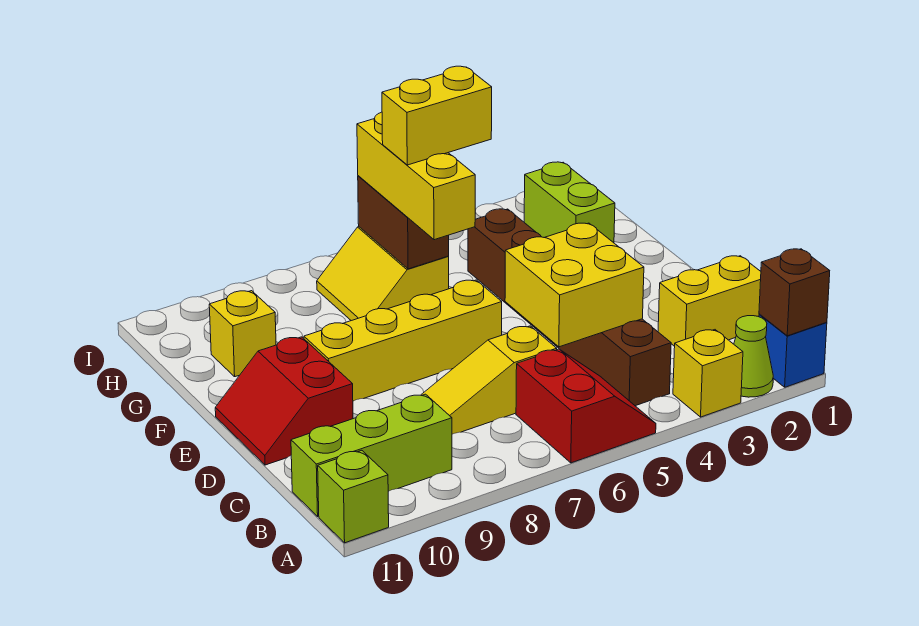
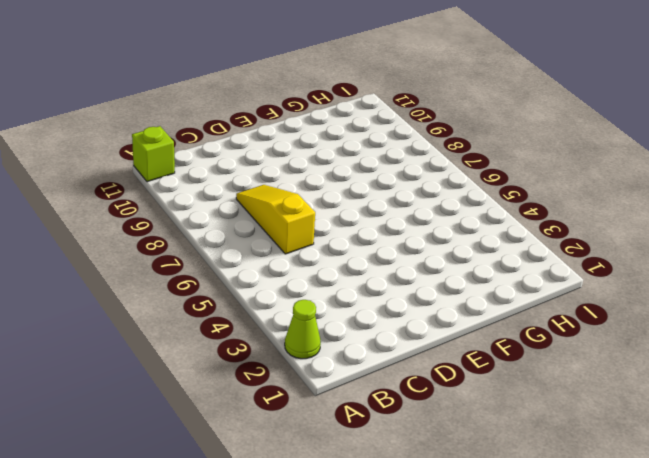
none -> blue 1x1 brick [759,314,827,387]
none -> yellow 1x1 brick [673,330,743,417]
none -> red 2x2 slope [516,349,656,463]

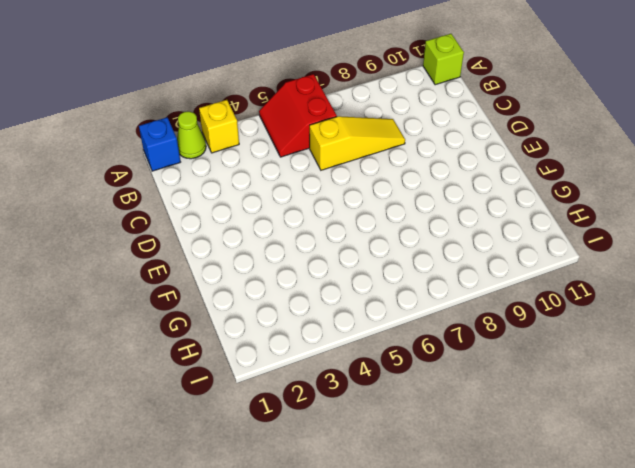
none -> brown 1x6 brick [468,209,671,406]
none -> lime 1x3 brick [291,394,452,516]
none -> yellow 1x2 brick [658,256,761,346]

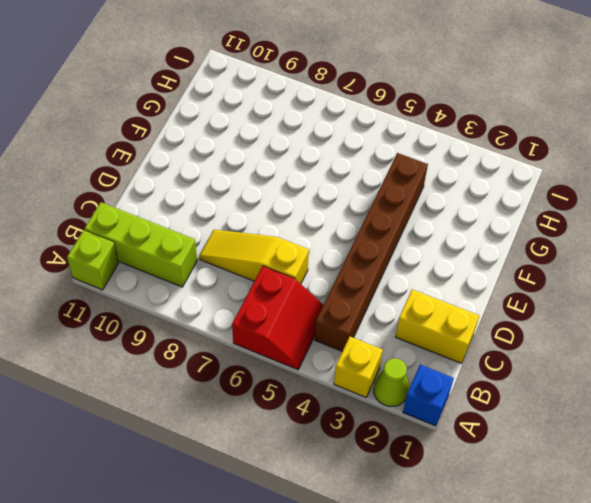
none -> red 2x2 slope [215,337,353,465]
none -> yellow 1x4 brick [304,280,502,401]
none -> lime 1x2 brick [524,162,615,243]

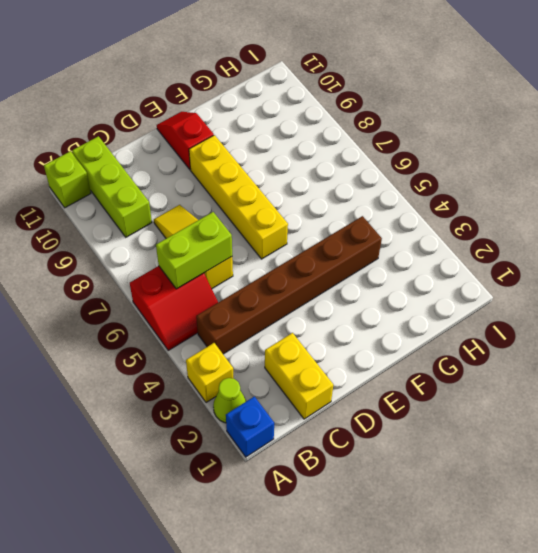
lime 1x2 brick [156,212,232,289] -> lime 1x2 brick moved to [524,162,615,243]
red 1x2 slope [157,112,214,170] -> red 2x2 slope [215,337,353,465]
none -> yellow 2x2 slope [317,227,449,321]
none -> yellow 1x1 brick [209,291,276,377]
none -> brown 1x1 brick [759,249,830,336]

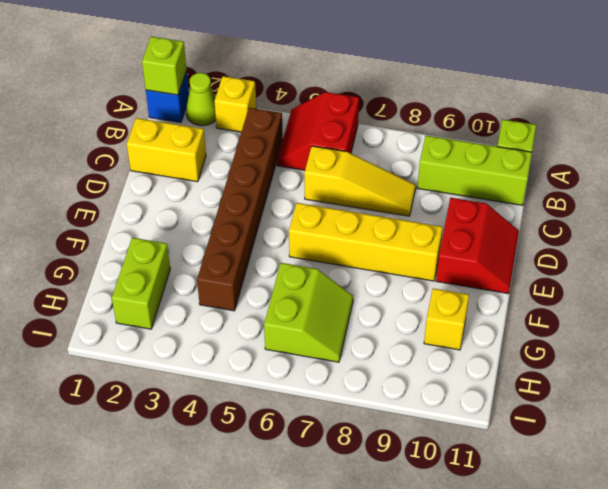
lime 1x1 brick [142,37,187,95] -> brown 1x1 brick [759,249,830,336]
lime 2x2 slope [264,263,353,362] -> yellow 2x2 slope [317,227,449,321]
none -> yellow 2x2 brick [505,223,644,347]
none -> brown 1x2 brick [358,176,449,269]
none -> yellow 1x3 brick [357,112,475,240]

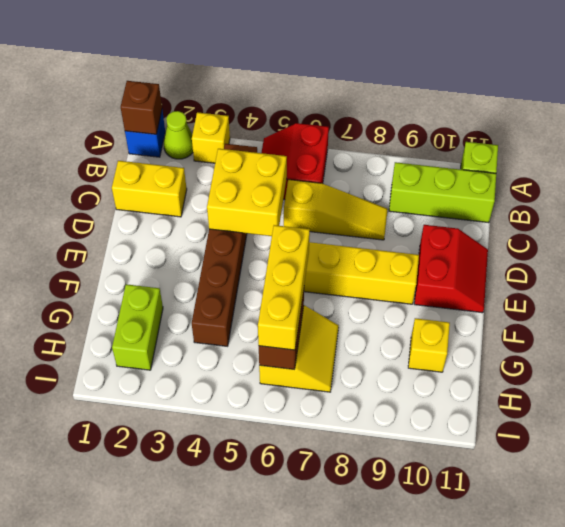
none -> yellow 1x2 brick [382,66,492,165]

